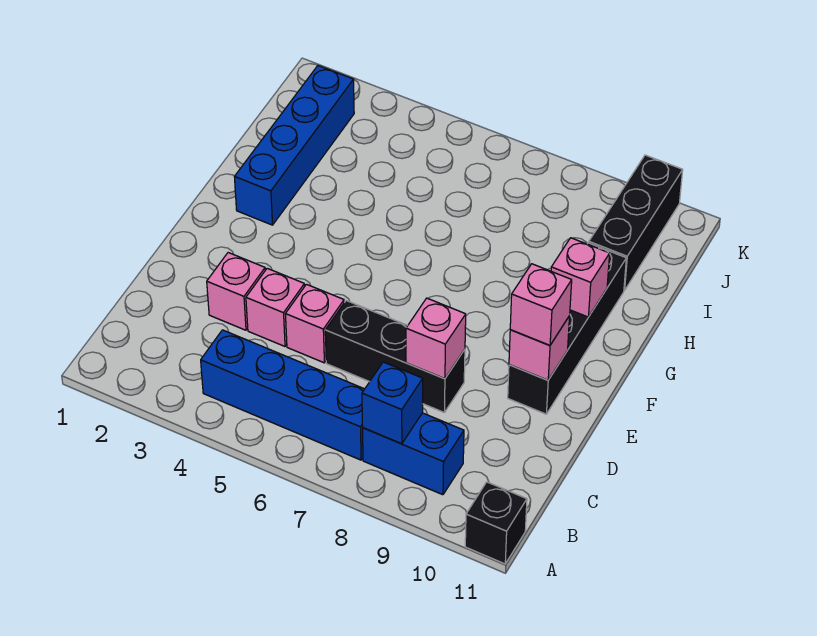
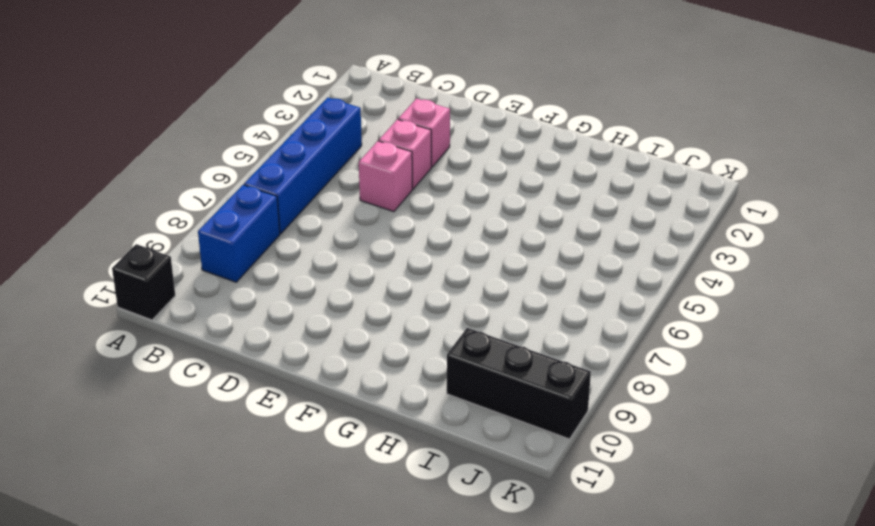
none -> black 1x3 brick [325,301,465,413]
none -> black 1x4 brick [508,243,626,414]
none -> blue 1x4 brick [235,66,354,225]

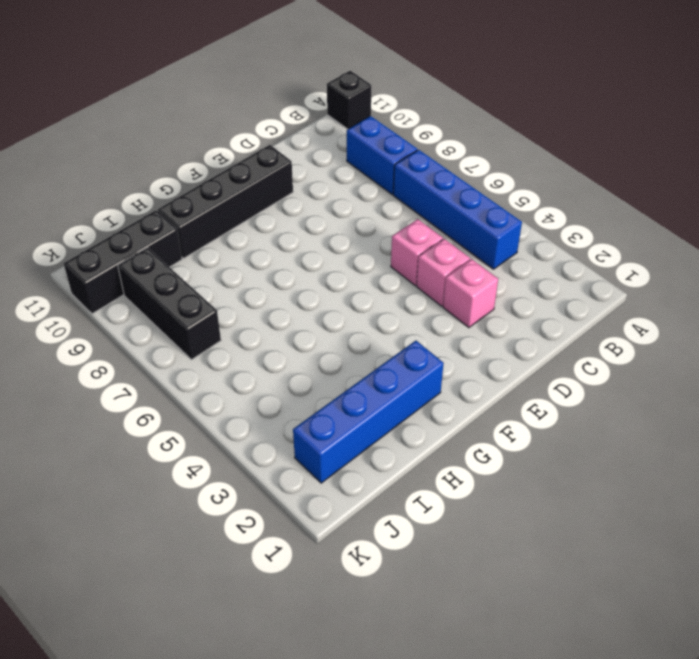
black 1x3 brick [118,248,221,360] -> black 1x3 brick moved to [325,301,465,413]
none -> blue 1x1 brick [362,362,423,444]
none -> pink 1x1 brick [406,298,466,379]
none -> pink 1x1 brick [509,316,570,380]

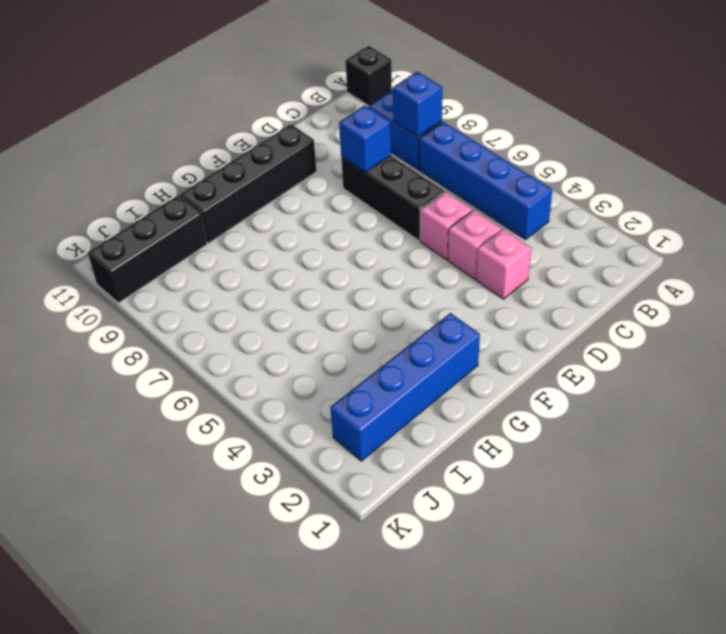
blue 1x1 brick [339,106,391,172] -> pink 1x1 brick [406,298,466,379]
none -> pink 1x1 brick [509,316,570,380]
none -> pink 1x1 brick [551,238,610,317]
none -> pink 1x1 brick [510,264,572,345]

